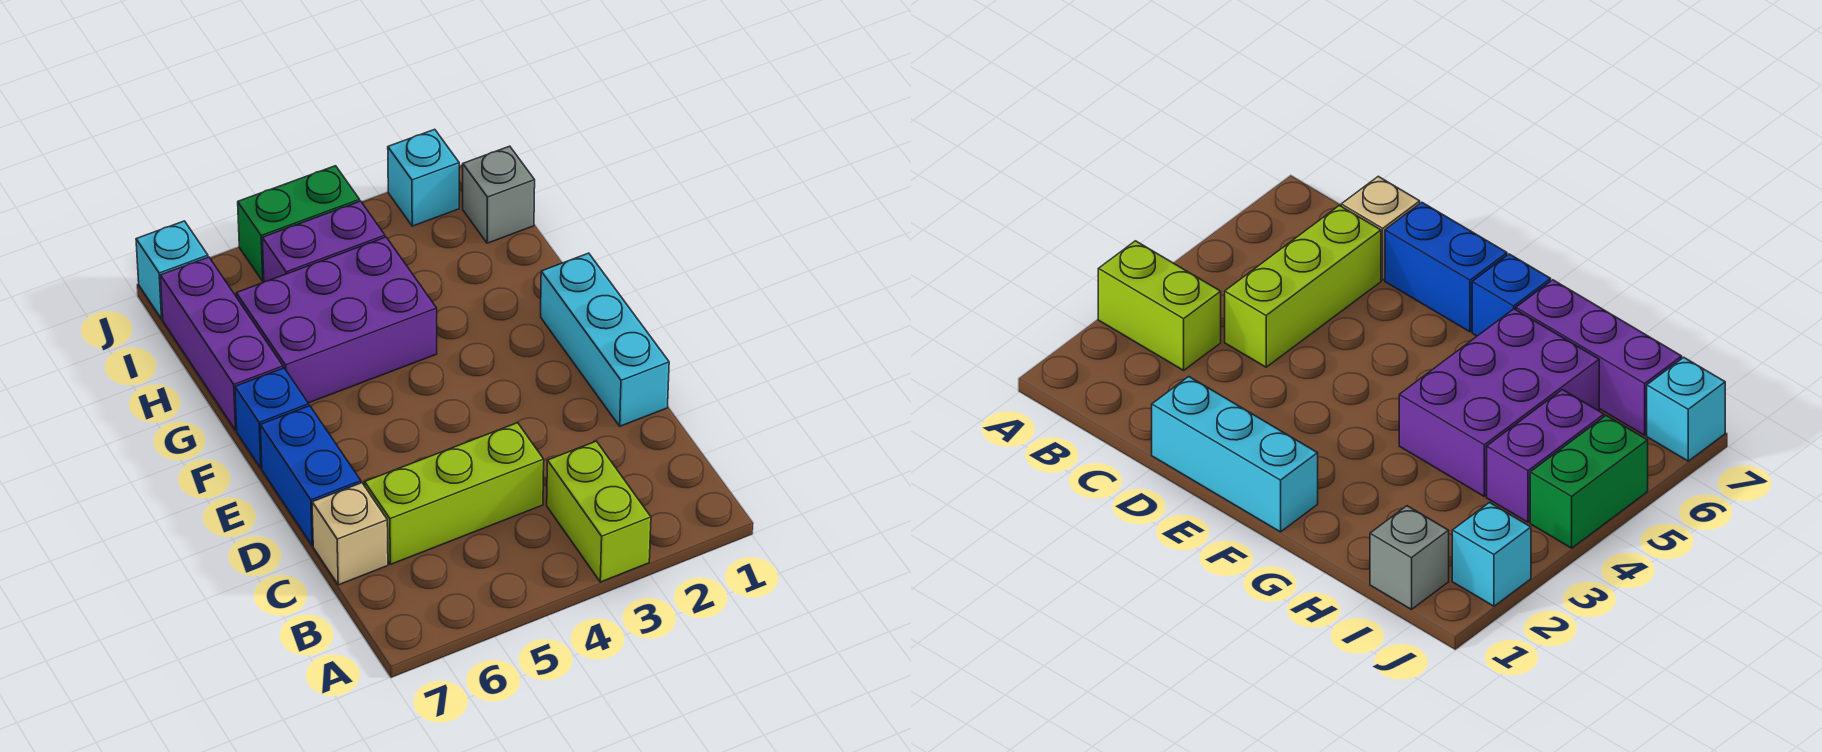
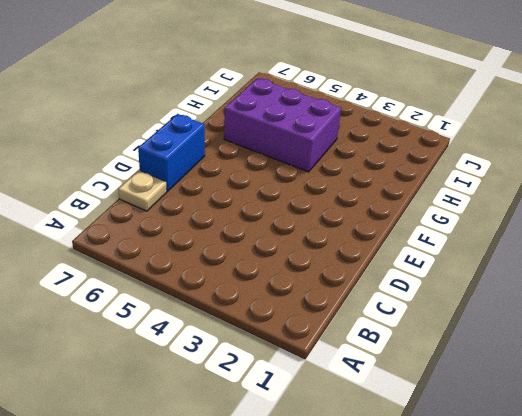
tan 1x1 plate [118,171,167,211] -> tan 1x1 brick [312,483,388,585]
none -> lime 1x2 brick [547,441,651,582]
none -> lime 1x3 brick [365,423,544,564]
none -> cyan 1x3 brick [541,253,669,426]

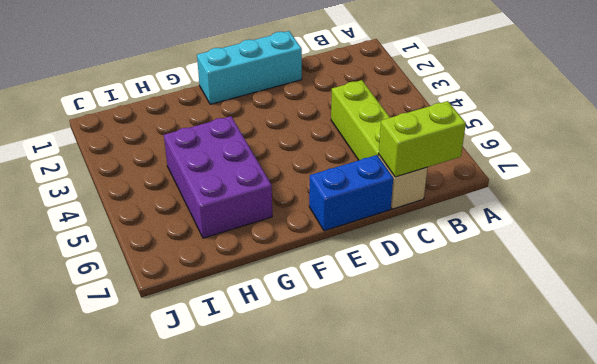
lime 1x2 brick [379,101,466,177] -> lime 1x2 brick moved to [547,441,651,582]
none -> blue 1x1 brick [235,368,309,468]
none -> purple 1x3 brick [160,257,283,430]
none -> grey 1x1 brick [463,146,535,243]

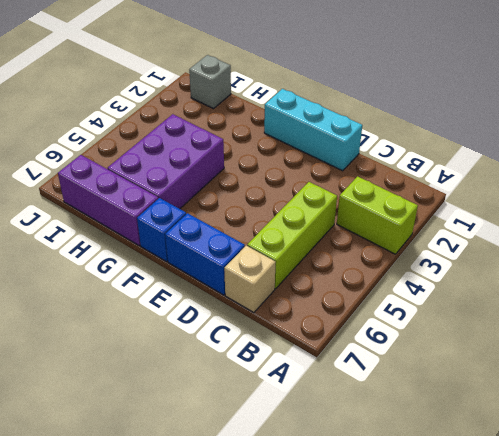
none -> purple 1x2 brick [262,201,385,282]
none -> cyan 1x1 brick [388,129,459,226]
none -> green 1x2 brick [238,166,360,282]

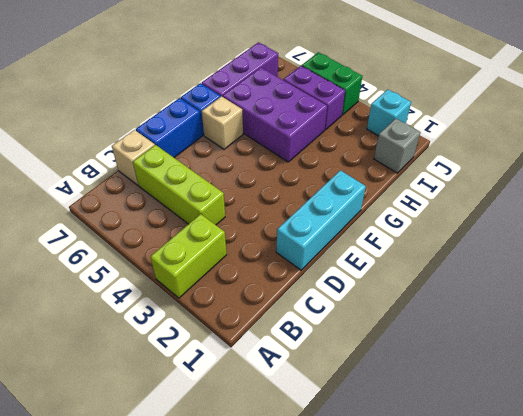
tan 1x1 brick [202,96,243,149] -> none
none -> cyan 1x1 brick [136,221,208,319]

